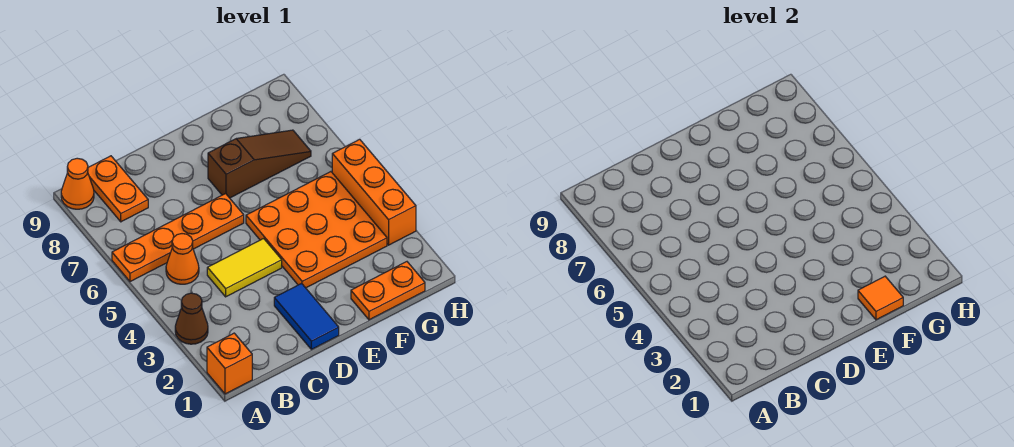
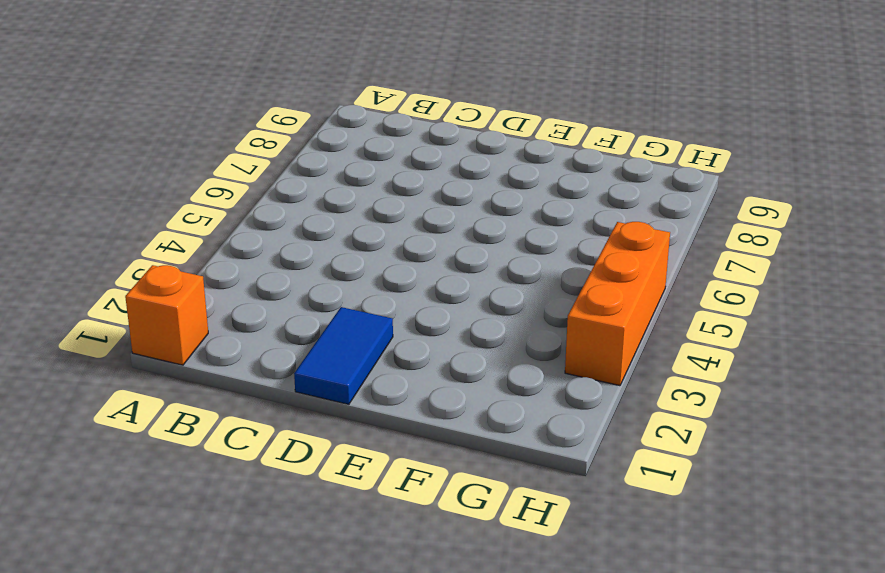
none -> brown 1x1 cone [175,293,208,344]
none -> orange 1x4 plate [112,194,244,282]
none -> orange 1x1 cone [61,158,94,209]

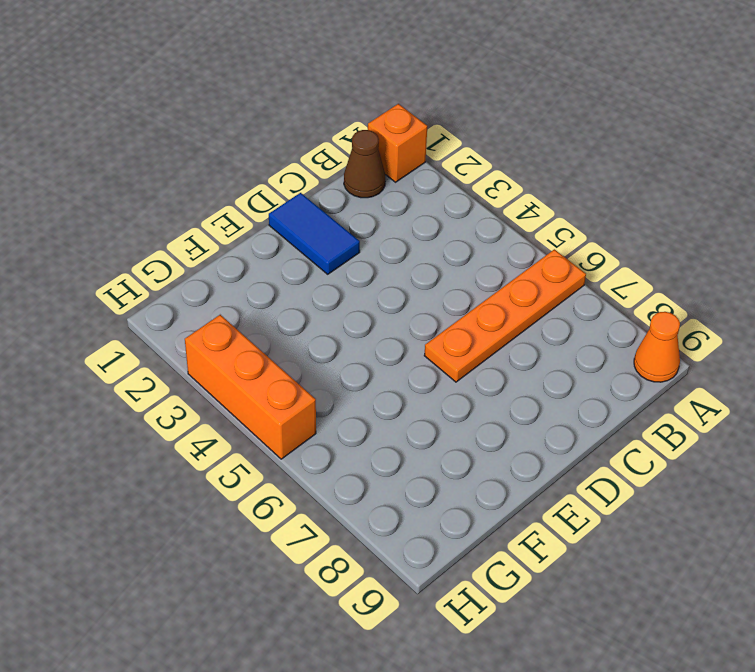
brown 1x1 cone [344,130,385,198] -> brown 1x1 cone moved to [175,293,208,344]
none -> orange 1x1 cone [166,234,199,284]
none -> orange 1x2 plate [88,156,148,222]
none -> yellow 1x2 tile [207,239,282,297]

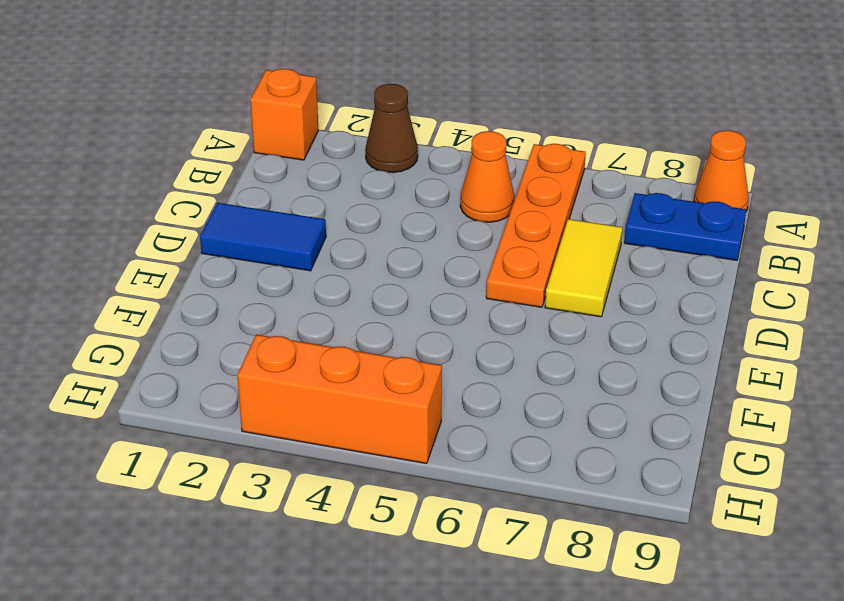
blue 1x2 plate [624,193,746,260] -> orange 1x2 plate [88,156,148,222]
yellow 1x2 tile [545,219,622,317] -> yellow 1x2 tile moved to [207,239,282,297]
none -> orange 3x3 plate [246,172,387,288]
none -> brown 1x3 slope [208,130,311,198]
none -> orange 1x2 plate [351,262,425,320]

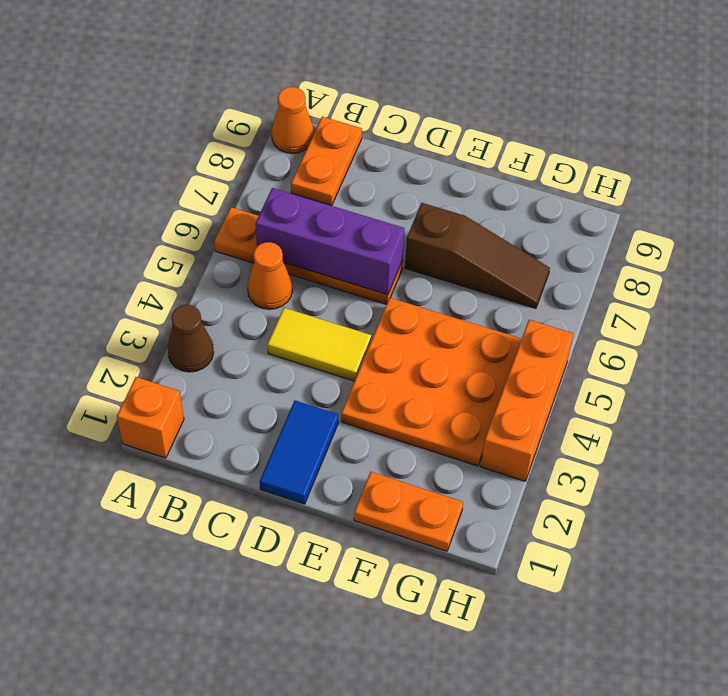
purple 1x3 brick [256,188,404,295] -> none
none -> orange 1x1 tile [858,276,903,320]

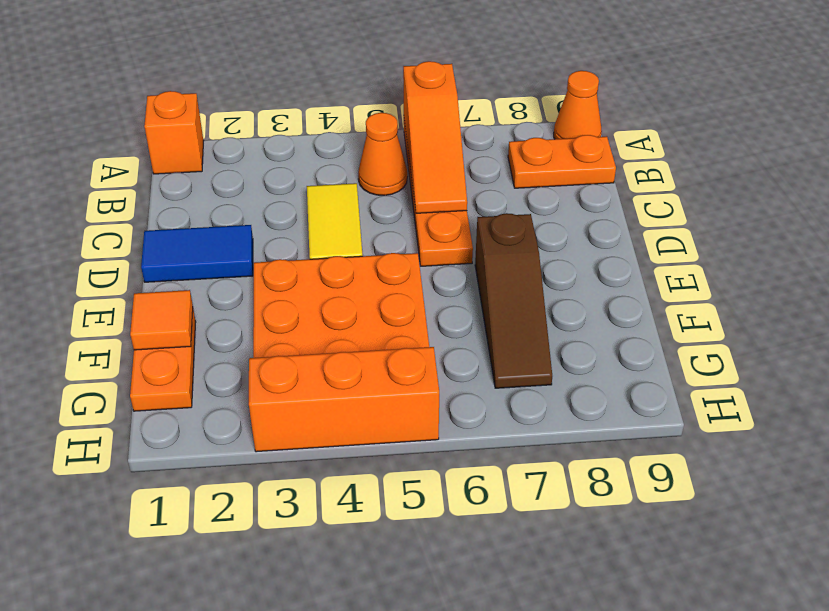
orange 1x3 slope [403,61,467,213] -> none
none -> brown 1x1 cone [175,293,208,344]

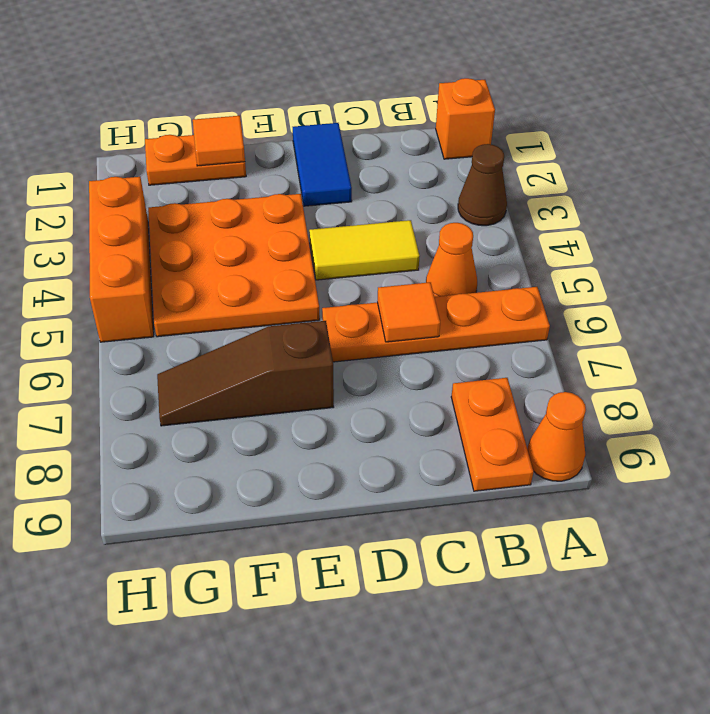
orange 1x1 tile [377,282,440,342] -> none

